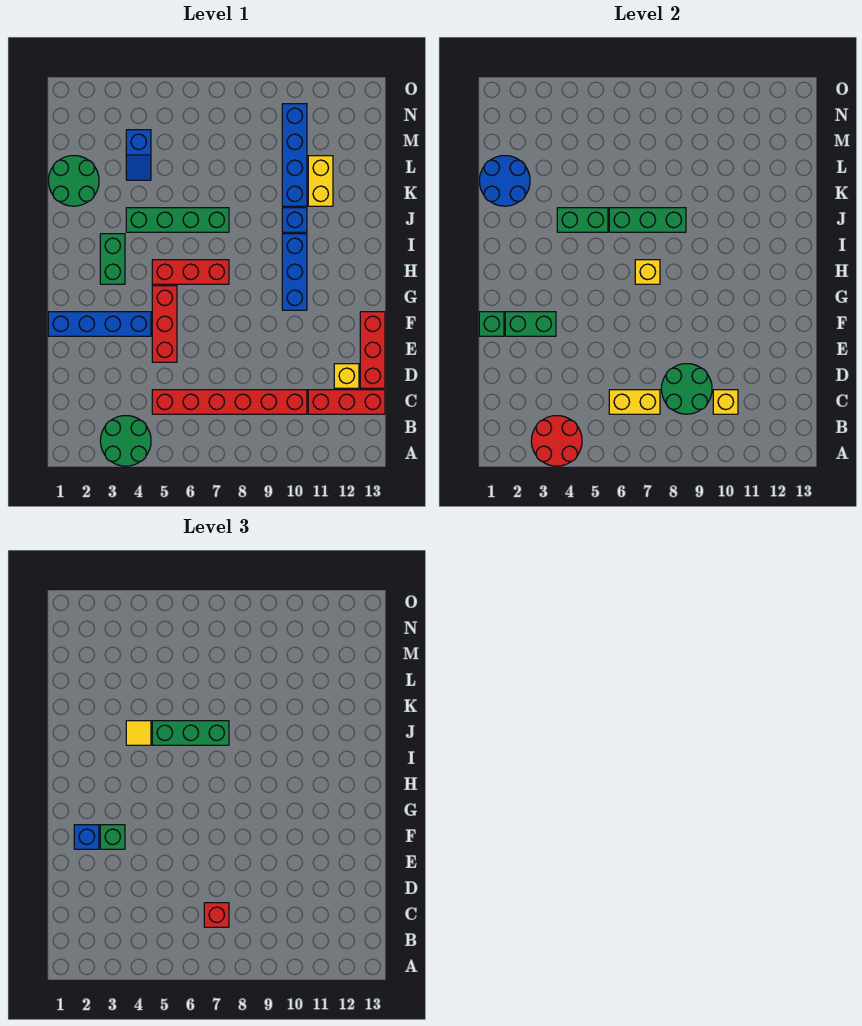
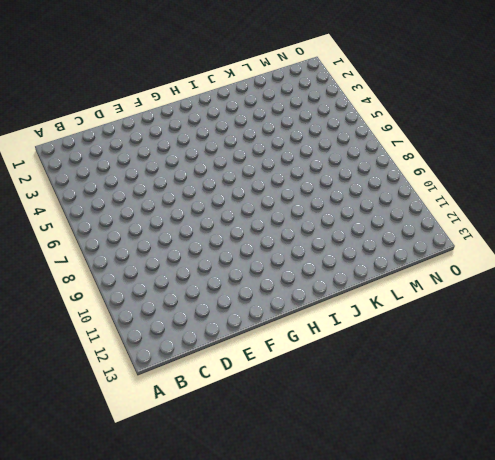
none -> green 2x2 round brick [100,416,151,466]
none -> red 1x6 brick [152,390,307,414]
none -> red 1x3 brick [308,390,385,414]
none -> yellow 1x1 brick [334,364,359,388]

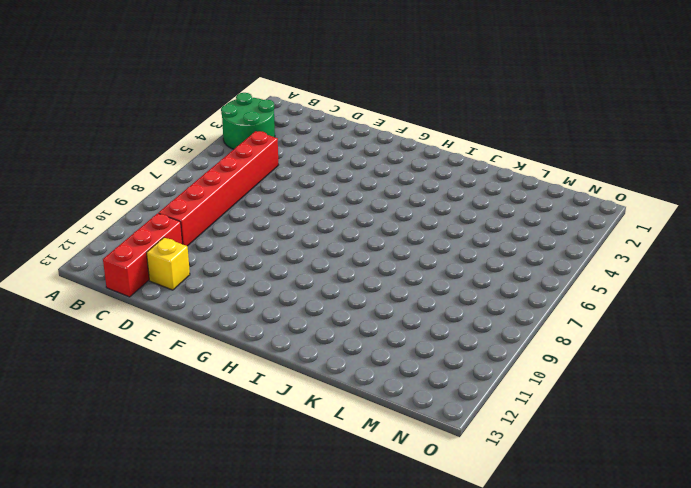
none -> red 1x3 brick [360,312,385,388]
none -> red 1x3 brick [152,286,177,362]
none -> blue 1x4 brick [48,312,151,336]
none -> blue 1x3 brick [282,234,307,310]

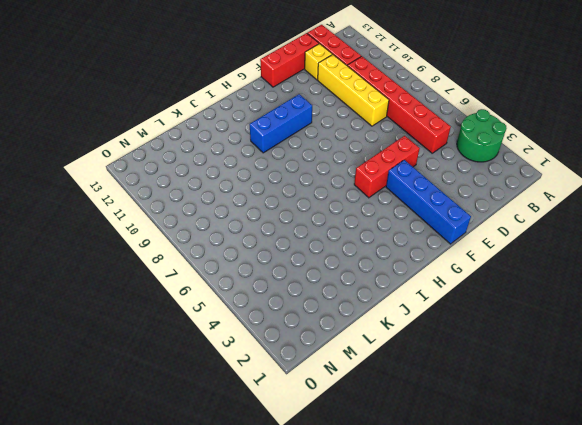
yellow 1x4 brick [318,54,389,126] -> none
none -> green 1x2 brick [100,234,125,284]
none -> red 1x3 brick [152,260,229,284]
none -> green 1x4 brick [126,208,229,232]
none -> blue 1x1 brick [282,208,307,232]

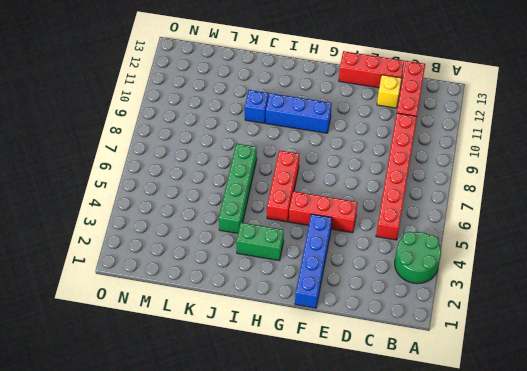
none -> green 2x2 round brick [48,156,99,206]
none -> blue 1x4 brick [282,104,307,206]
none -> yellow 1x2 brick [308,156,333,206]
none -> blue 1x2 slope [126,130,151,180]

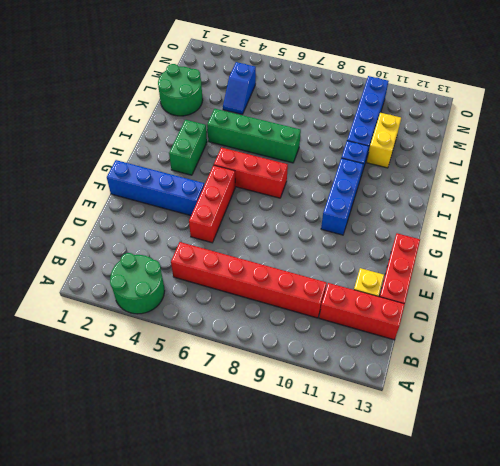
none -> red 2x2 round brick [531,416,582,466]
none -> yellow 1x2 brick [609,390,660,414]
none -> green 2x2 round brick [661,364,712,414]
none -> yellow 1x1 brick [713,390,738,414]

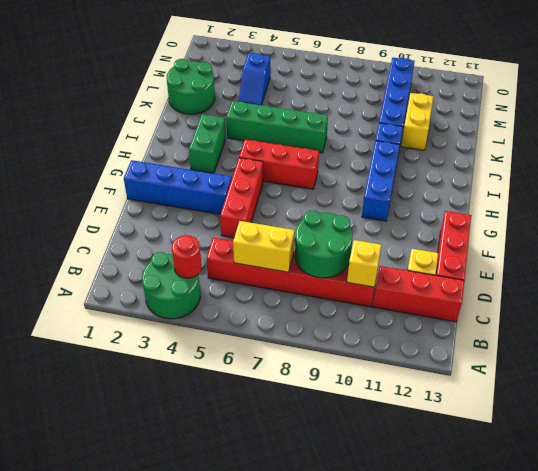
red 1x1 round brick [172,235,202,278] -> red 2x2 round brick [531,416,582,466]
none -> green 1x1 brick [479,312,504,336]
none -> green 1x2 brick [505,312,556,336]
none -> yellow 1x1 brick [635,260,660,284]
none -> green 1x2 brick [557,208,608,232]

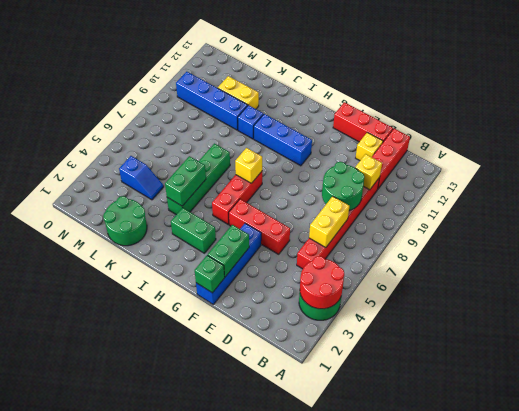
none -> green 1x3 brick [609,208,686,232]
none -> blue 2x2 round brick [479,156,530,206]
none -> red 1x1 brick [204,903,229,927]
none -> blue 1x1 brick [74,825,99,849]

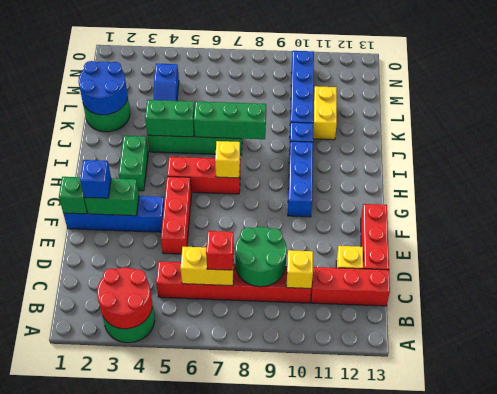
none -> green 1x1 brick [100,825,125,849]
none -> yellow 1x1 tile [126,721,151,745]
none -> green 1x3 brick [152,721,229,745]

